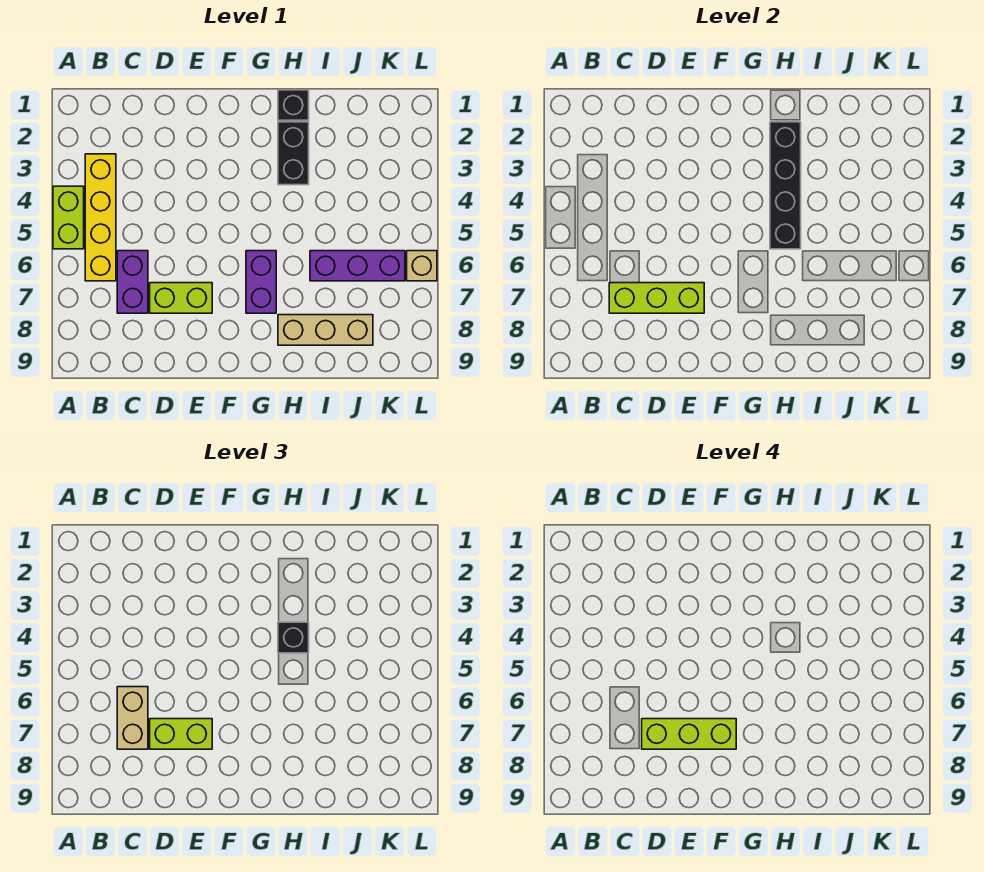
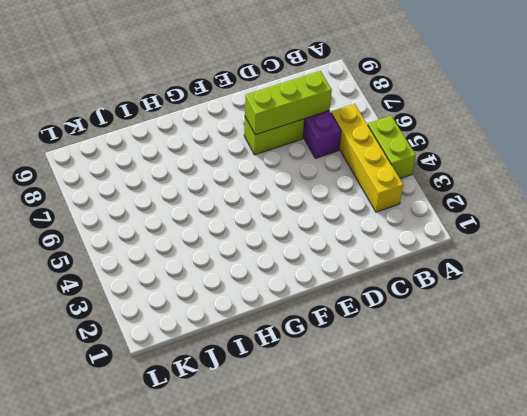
none -> purple 1x2 brick [246,251,276,313]
none -> black 1x1 brick [278,90,309,120]
none -> black 1x2 brick [278,122,309,185]

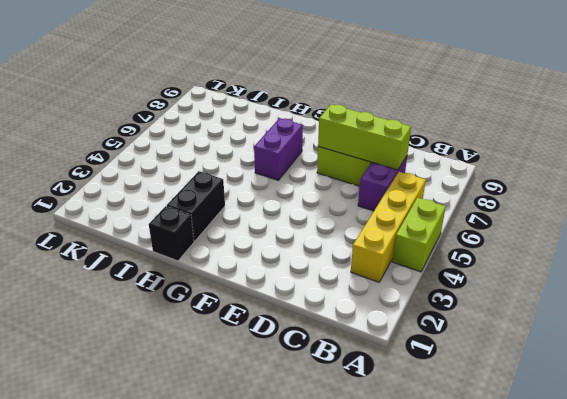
none -> tan 1x3 brick [278,315,373,345]
none -> purple 1x3 brick [310,251,405,281]
none -> tan 1x1 brick [407,251,437,281]

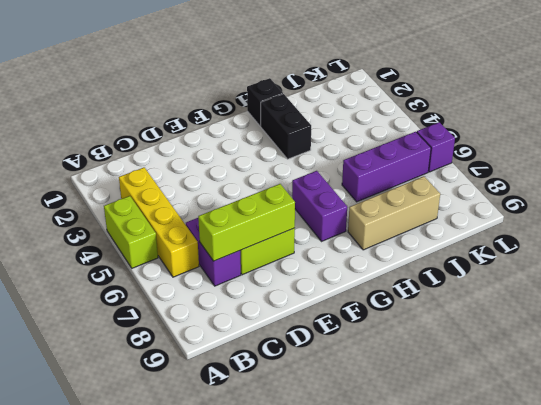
purple 1x1 brick [417,122,455,172] -> tan 1x1 brick [407,251,437,281]
none -> black 1x4 brick [770,122,801,249]
none -> tan 1x2 brick [117,687,148,749]
none -> lime 1x2 brick [150,719,212,749]

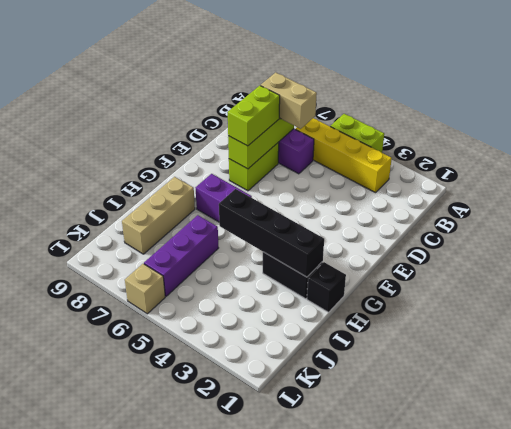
none -> black 1x1 brick [278,622,309,653]
none -> lime 1x3 brick [642,719,736,749]

